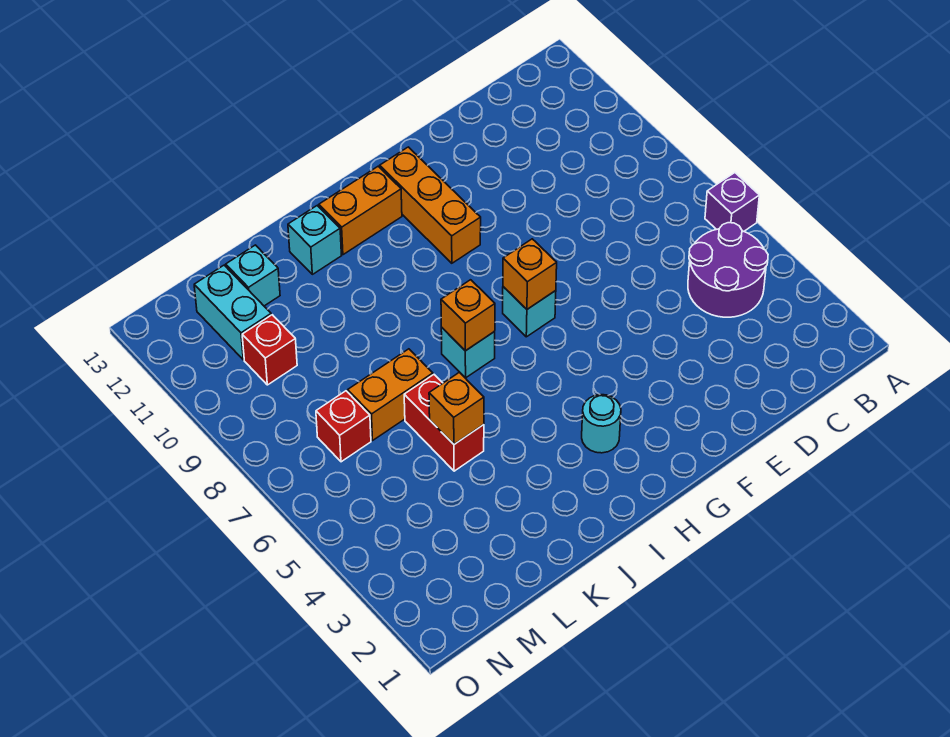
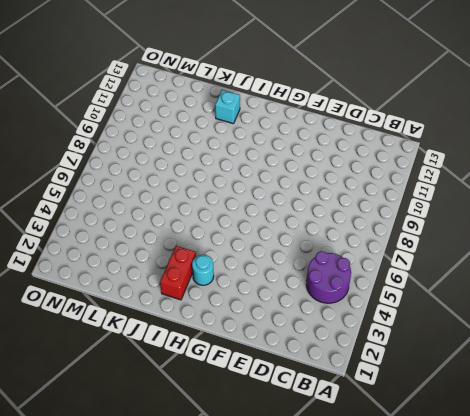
red 1x2 brick [160,246,196,300] -> red 1x2 brick moved to [404,375,484,471]
none -> purple 1x1 brick [705,173,759,231]
none -> cyan 1x1 brick [503,287,556,337]
none -> orange 1x3 brick [380,147,481,263]

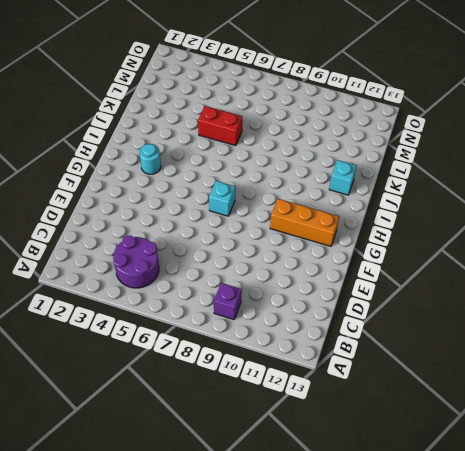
purple 1x1 brick [214,283,242,320] -> purple 1x1 brick moved to [705,173,759,231]
none -> orange 1x2 brick [319,166,402,255]
none -> cyan 1x1 brick [441,327,495,378]
none -> orange 1x2 brick [348,349,433,440]

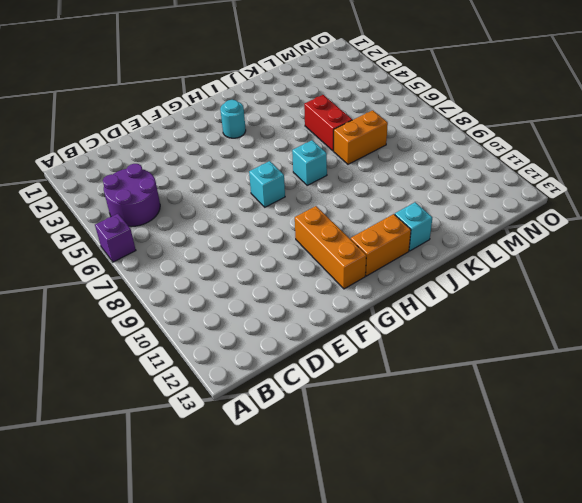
none -> cyan 1x1 brick [226,245,280,306]
none -> red 1x1 brick [316,391,371,462]
none -> red 1x1 brick [242,315,297,385]

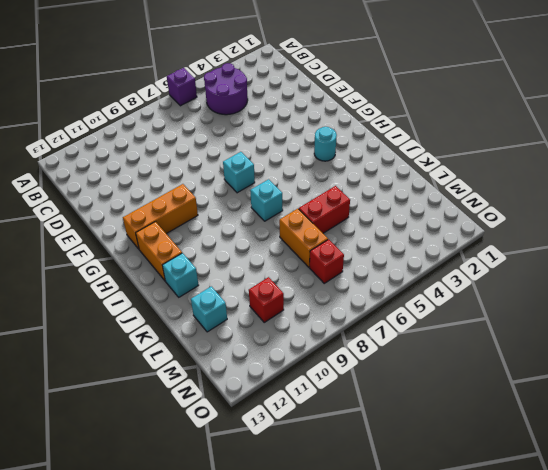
none -> cyan 1x2 brick [194,265,271,360]
none -> orange 1x1 brick [503,239,557,309]
none -> orange 1x1 brick [441,280,495,351]

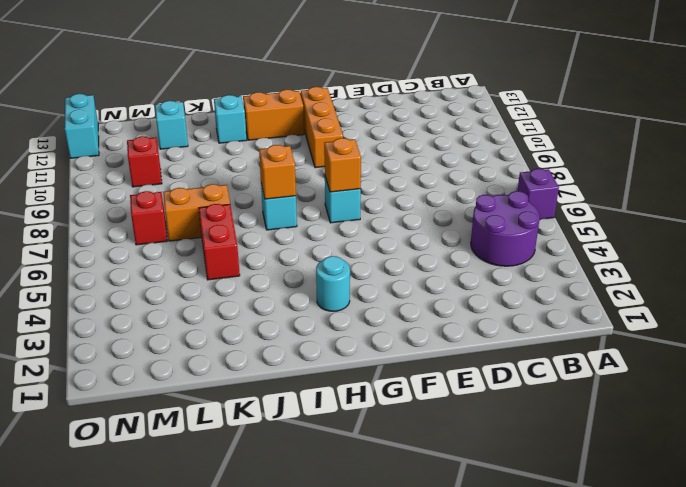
cyan 1x2 brick [65,94,99,158] -> cyan 1x2 brick moved to [194,265,271,360]
none -> orange 1x1 brick [429,372,484,444]

